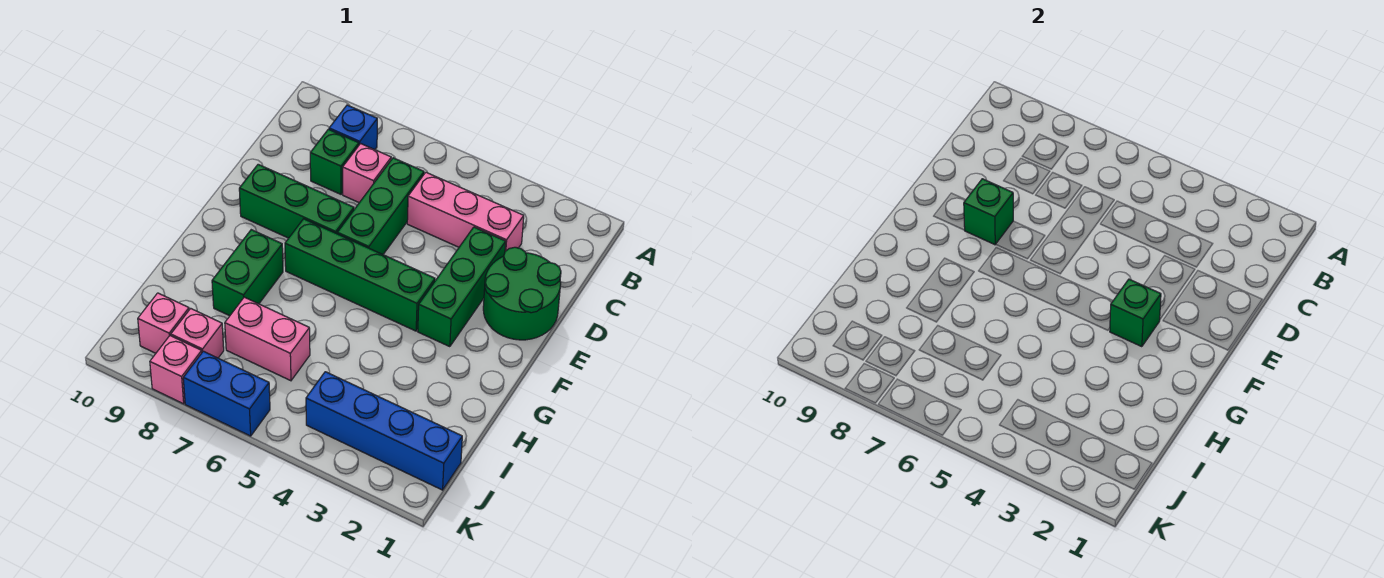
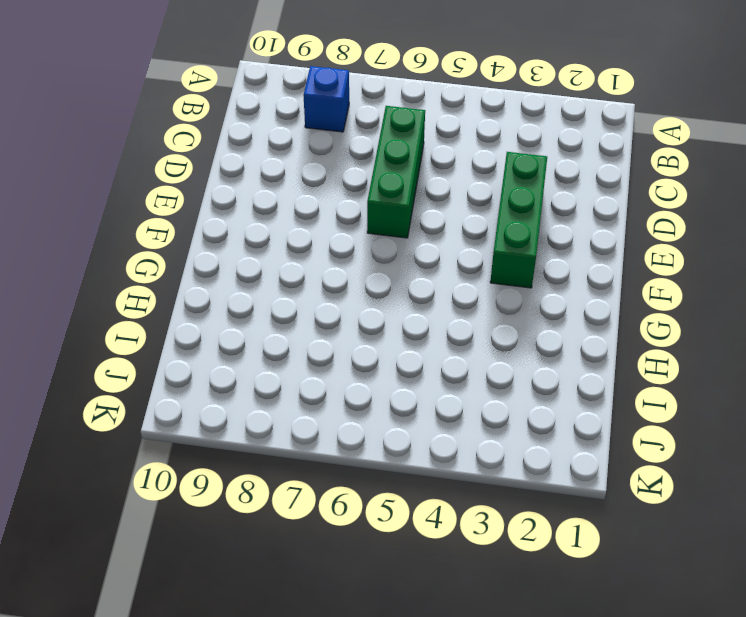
none -> pink 1x3 brick [407,172,524,251]
none -> pink 1x1 brick [343,144,391,203]
none -> green 1x1 brick [310,129,359,194]

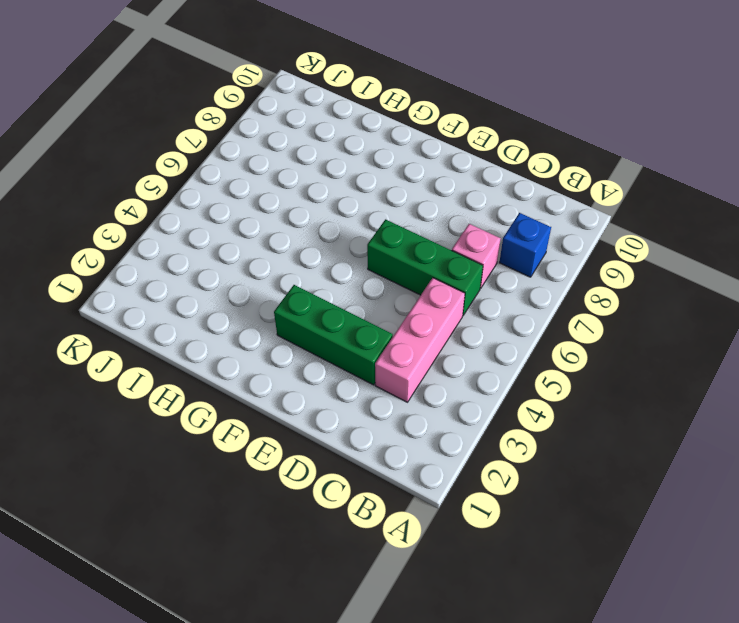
none -> green 1x1 brick [310,129,359,194]
none -> green 2x2 round brick [483,247,561,340]
none -> green 1x3 brick [239,164,354,238]

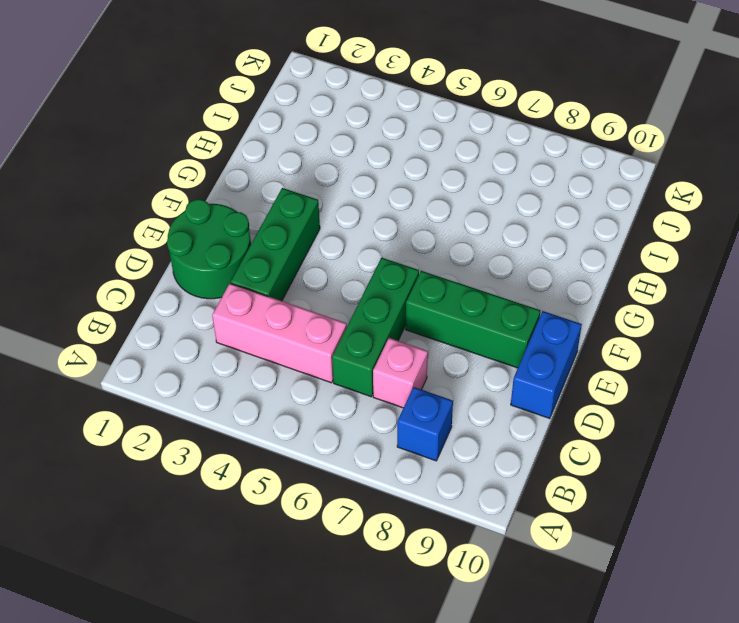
blue 1x2 brick [511,311,582,419] -> blue 1x2 brick turned to [183,351,270,436]
none -> green 1x1 brick [310,129,359,194]
none -> green 1x4 brick [285,219,435,331]
none -> green 1x2 brick [212,230,283,316]

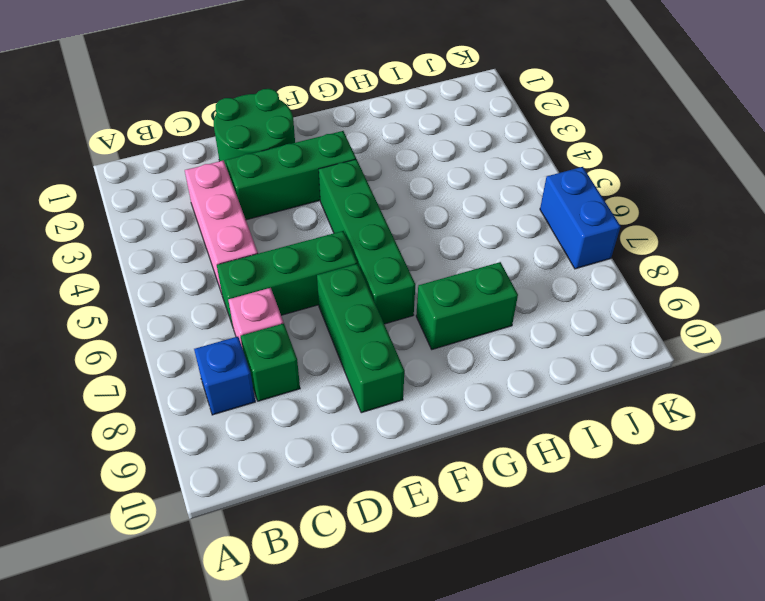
none -> pink 1x2 brick [225,297,310,381]
none -> blue 1x4 brick [306,372,462,490]
none -> pink 1x1 brick [171,309,224,358]

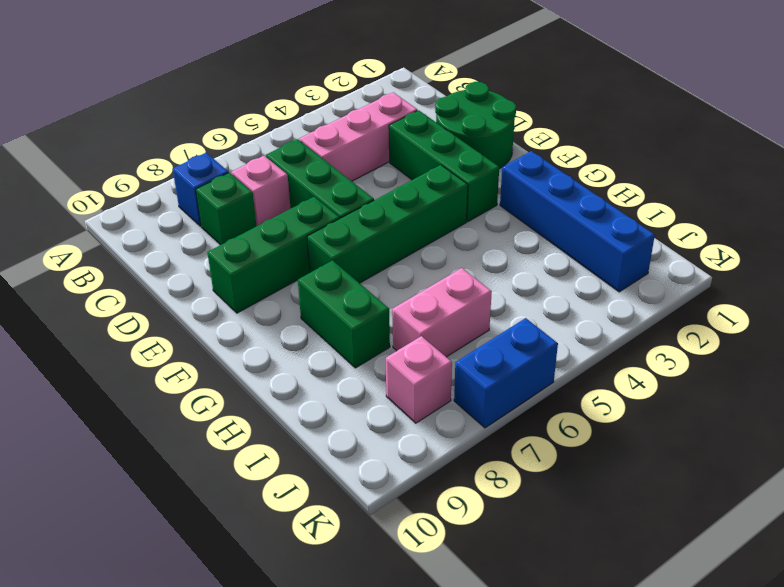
blue 1x4 brick [500,151,655,292] -> blue 1x4 brick turned to [306,372,462,490]
none -> pink 1x1 brick [138,293,189,353]
none -> pink 1x1 brick [150,336,202,404]
none -> green 1x1 brick [964,179,1013,245]

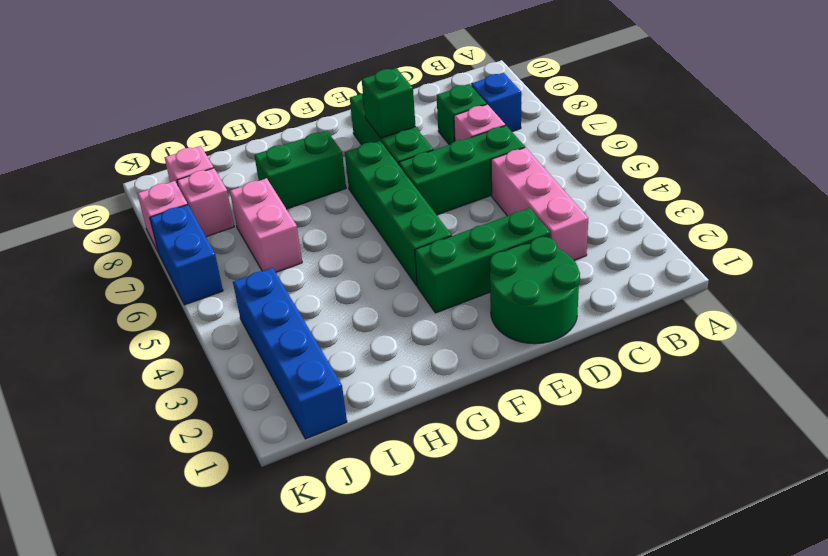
none -> green 1x1 brick [1110,279,1161,347]

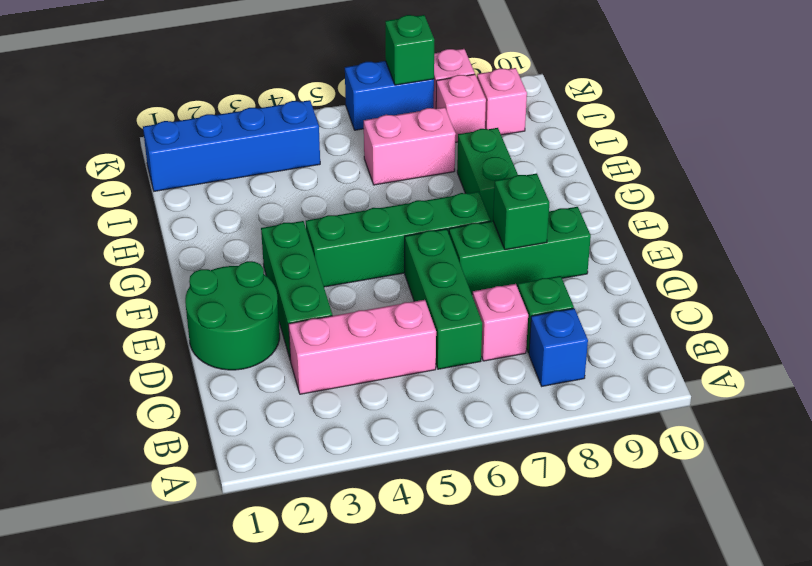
green 1x1 brick [385,15,434,85] -> green 1x1 brick moved to [1110,279,1161,347]

